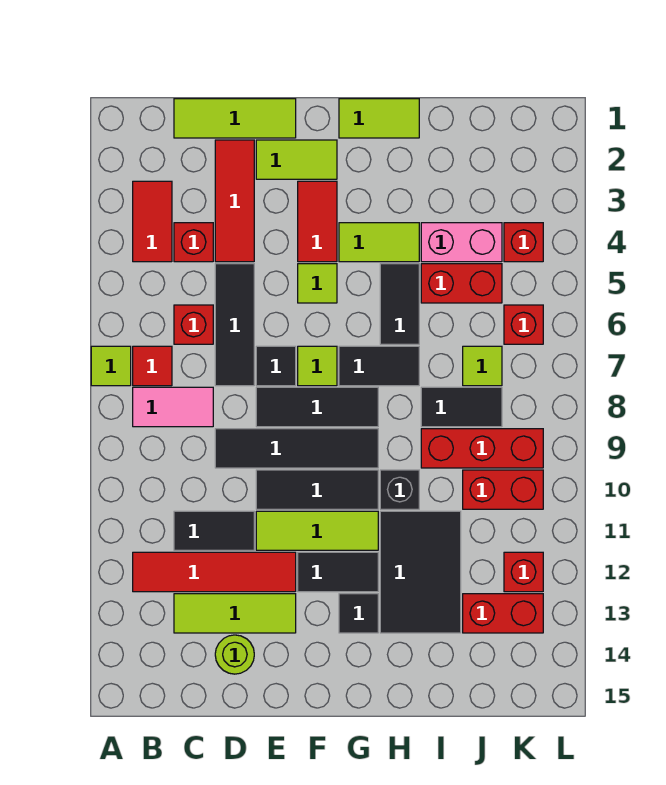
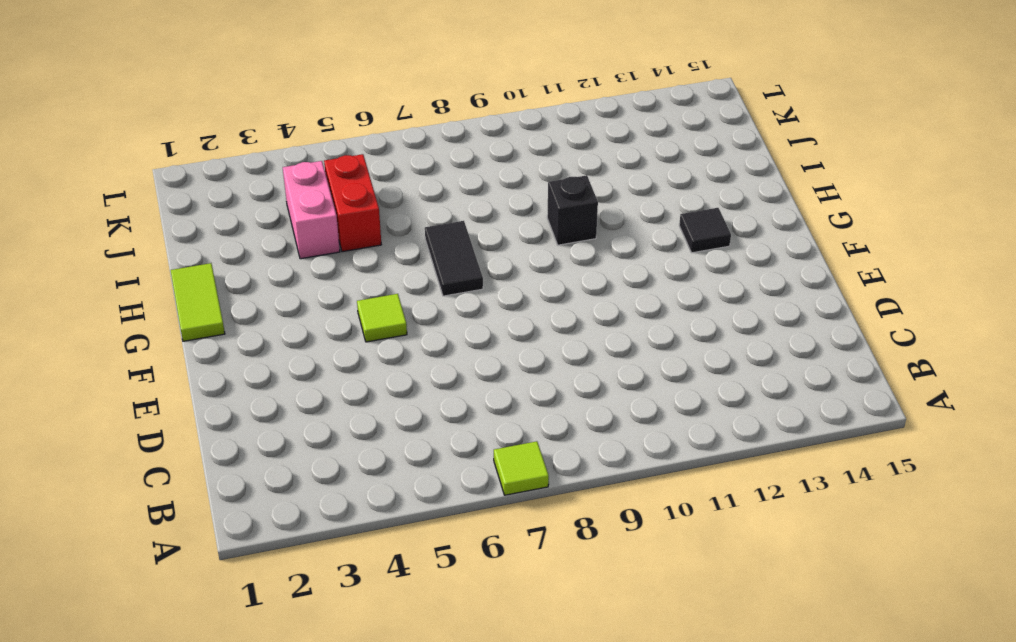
none -> red 1x2 tile [133,181,172,262]
none -> red 1x1 tile [133,346,172,386]
none -> pink 1x2 tile [133,387,213,427]
none -> red 1x4 tile [133,552,296,592]

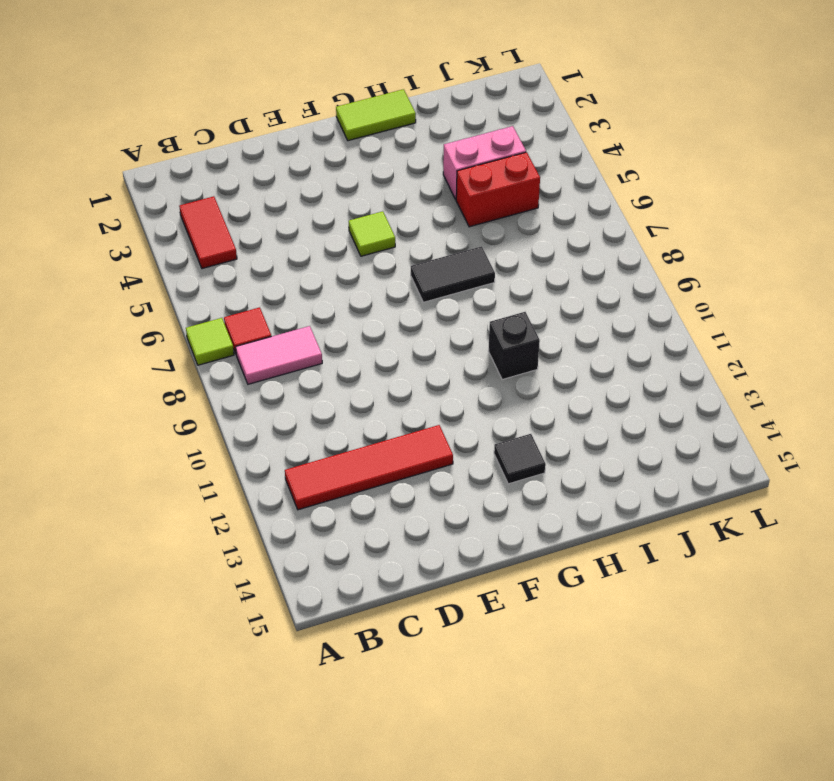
none -> lime 1x3 tile [174,99,296,138]
none -> red 1x1 brick [174,223,213,262]
none -> red 1x1 brick [174,305,213,344]
none -> black 1x2 tile [174,511,254,550]

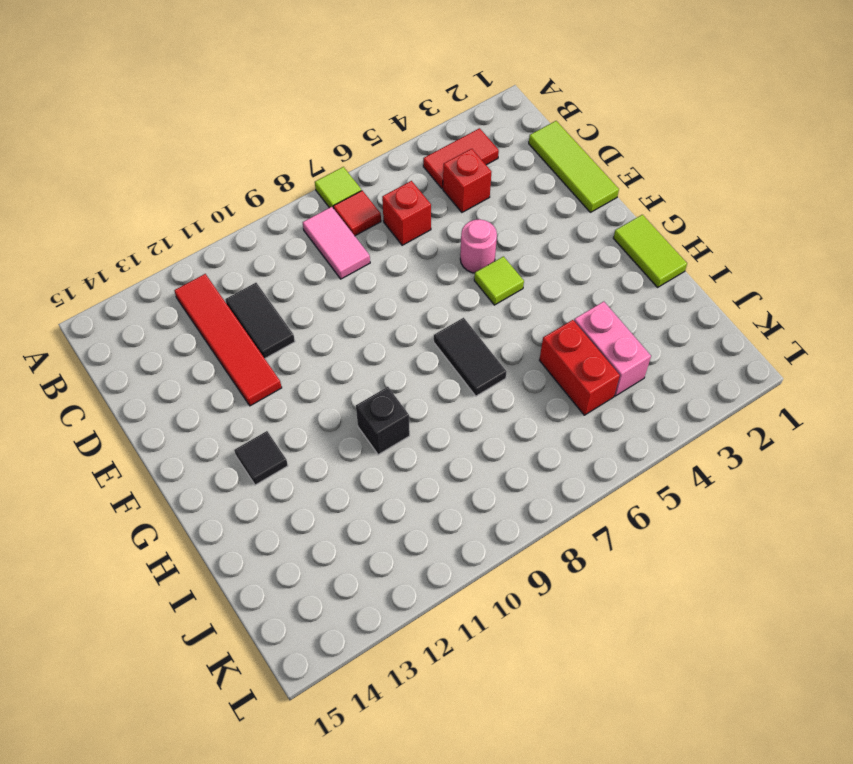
pink 1x1 round brick [460,219,497,273] -> none
none -> lime 1x3 tile [174,594,296,633]
none -> red 1x3 tile [215,140,254,262]
none -> black 1x3 tile [215,264,254,386]
none -> black 1x4 tile [215,429,378,468]

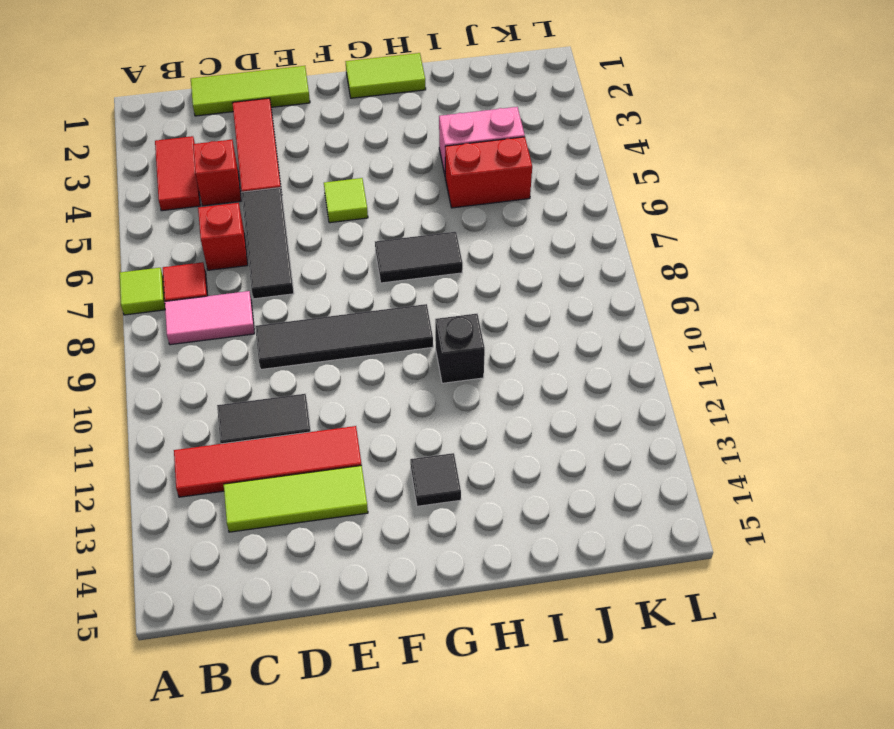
none -> lime 1x1 round brick [215,635,254,674]
none -> lime 1x2 tile [256,140,337,179]
none -> black 1x1 tile [256,346,296,386]
none -> black 1x3 tile [256,387,378,427]

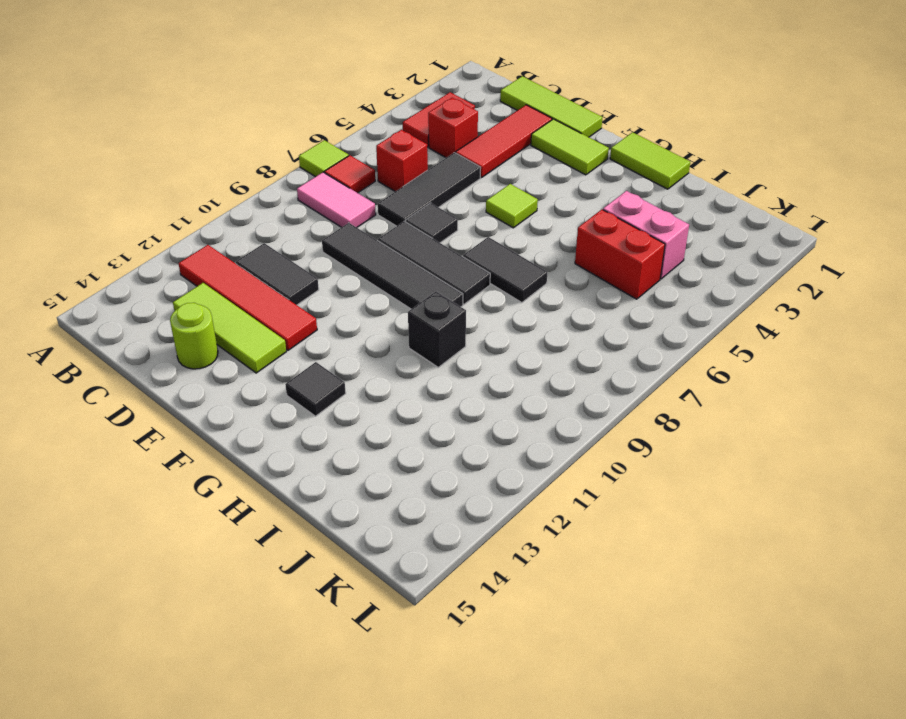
none -> black 1x3 tile [256,470,378,509]
none -> lime 1x3 tile [256,511,378,550]
none -> red 1x2 tile [298,181,337,262]
none -> lime 1x1 tile [298,346,337,386]

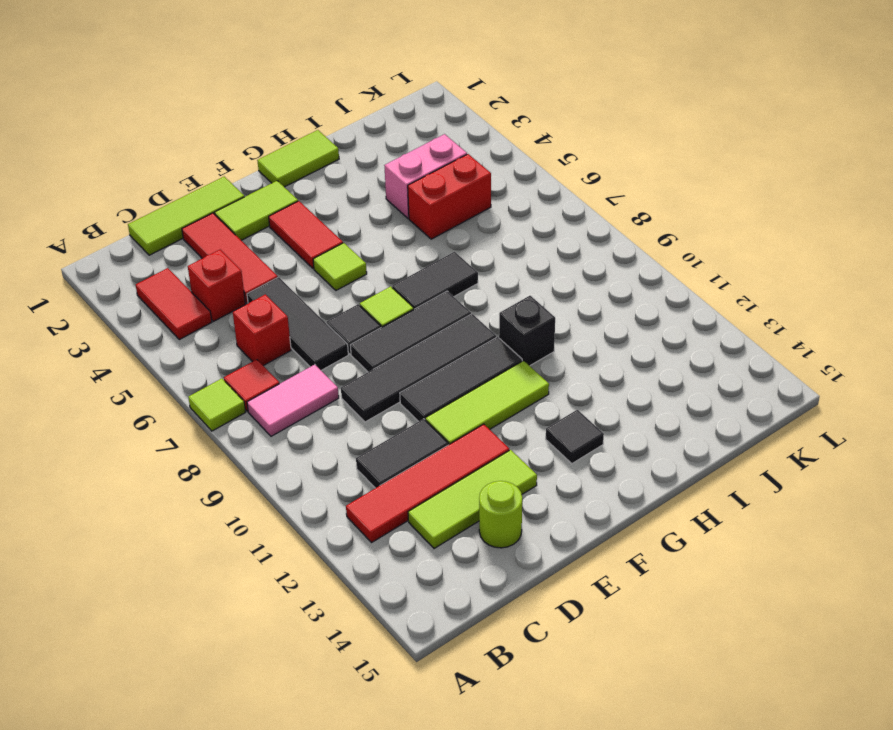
none -> black 1x2 tile [298,552,378,592]
none -> lime 1x2 tile [339,223,419,262]
none -> black 1x2 tile [380,264,419,344]
none -> black 2x3 tile [380,511,461,633]

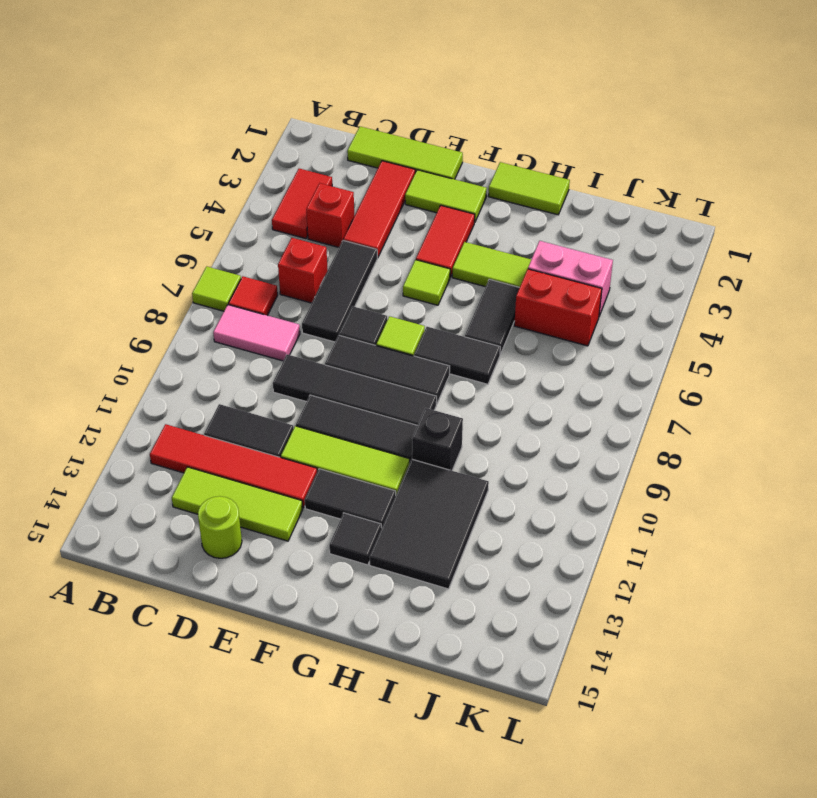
none -> black 1x2 tile [421,387,502,427]
none -> red 1x3 brick [421,429,543,468]
none -> lime 1x1 tile [463,346,502,386]
none -> red 1x2 brick [463,470,543,509]

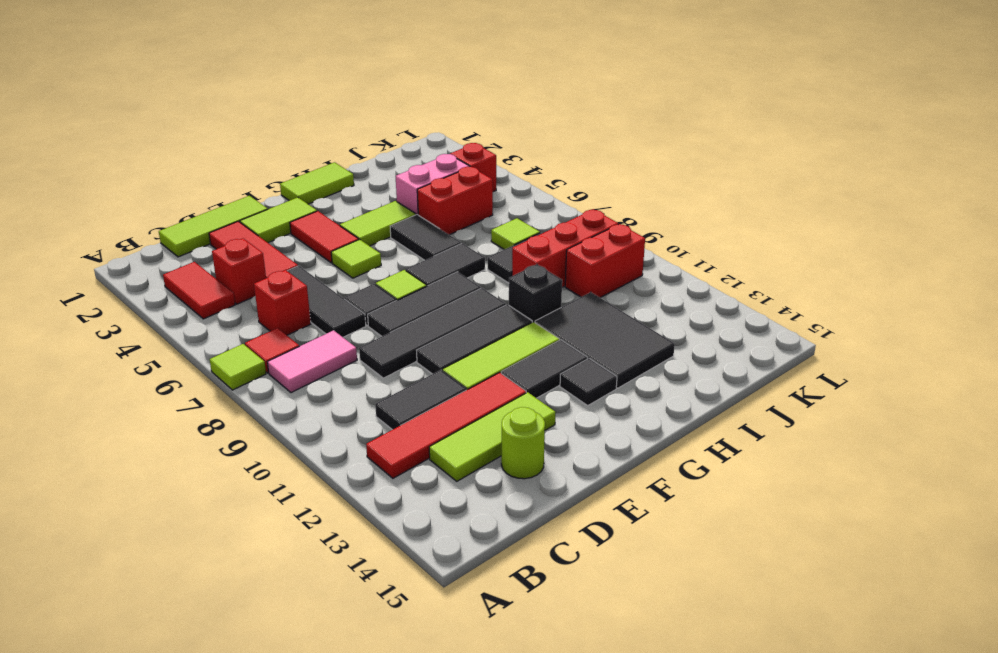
none -> red 1x2 brick [463,594,543,633]
none -> red 1x1 brick [504,305,543,344]
none -> red 1x1 brick [504,552,543,592]

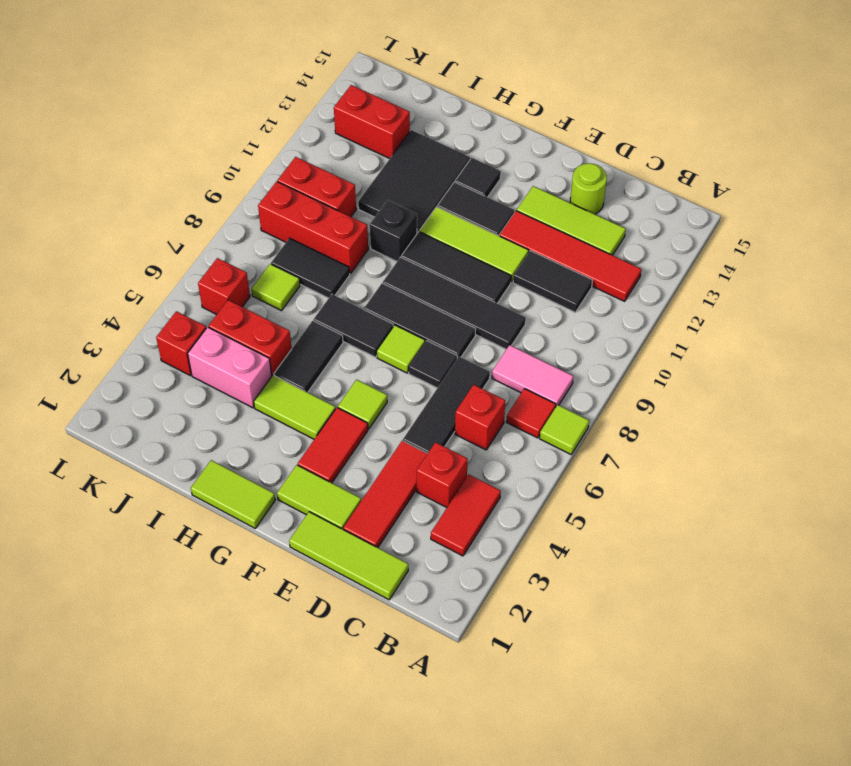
none -> red 1x1 brick [504,552,543,592]

